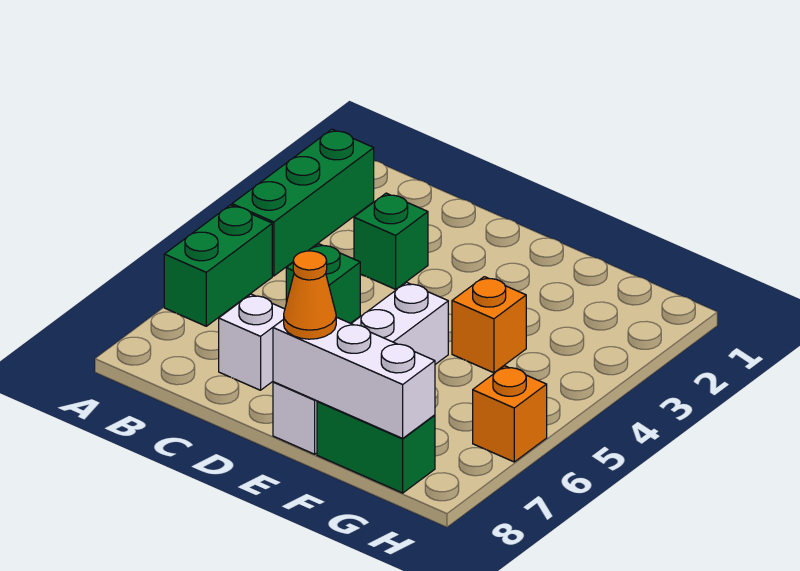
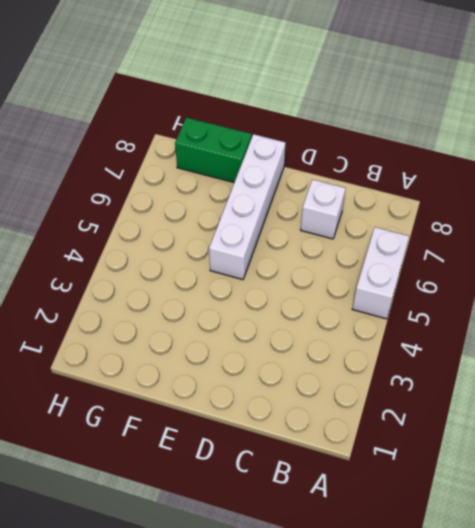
white 1x2 brick [352,227,409,319] -> green 1x2 brick [164,205,272,326]
none -> green 1x3 brick [232,129,374,276]
none -> green 1x1 brick [354,193,428,289]

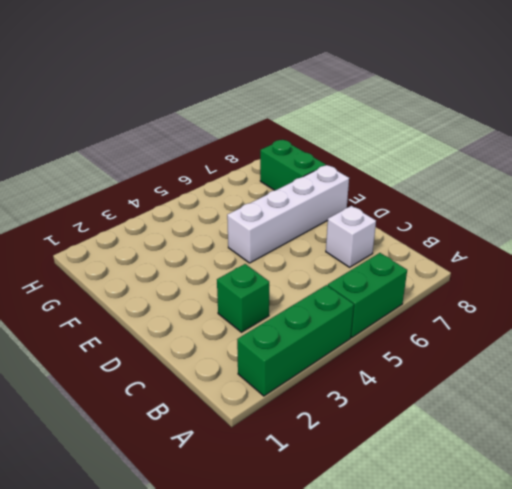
none -> green 1x1 brick [286,244,360,323]
none -> orange 1x1 brick [452,277,526,373]

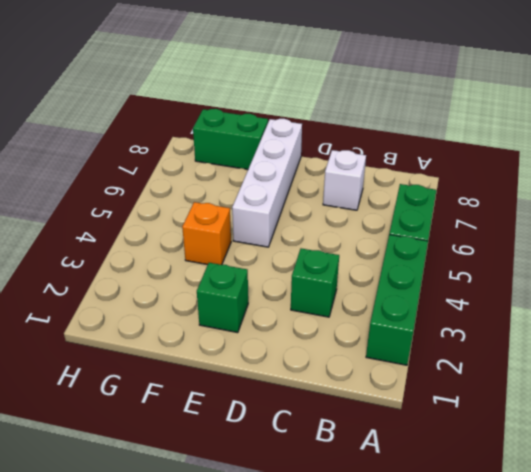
green 1x1 brick [197,263,248,333] -> green 1x1 brick moved to [286,244,360,323]
none -> orange 1x1 brick [473,366,547,462]
none -> white 1x3 brick [273,317,435,438]

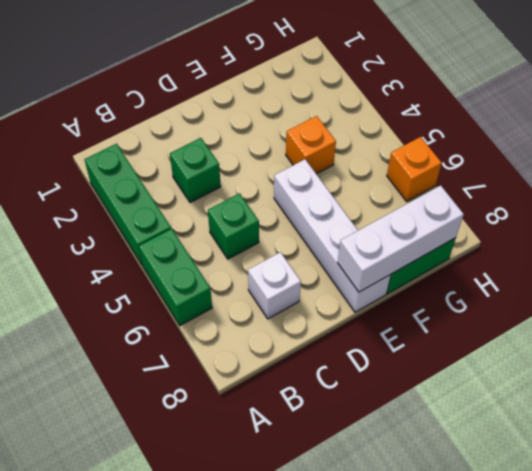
none -> orange 1x1 cone [283,251,336,339]

